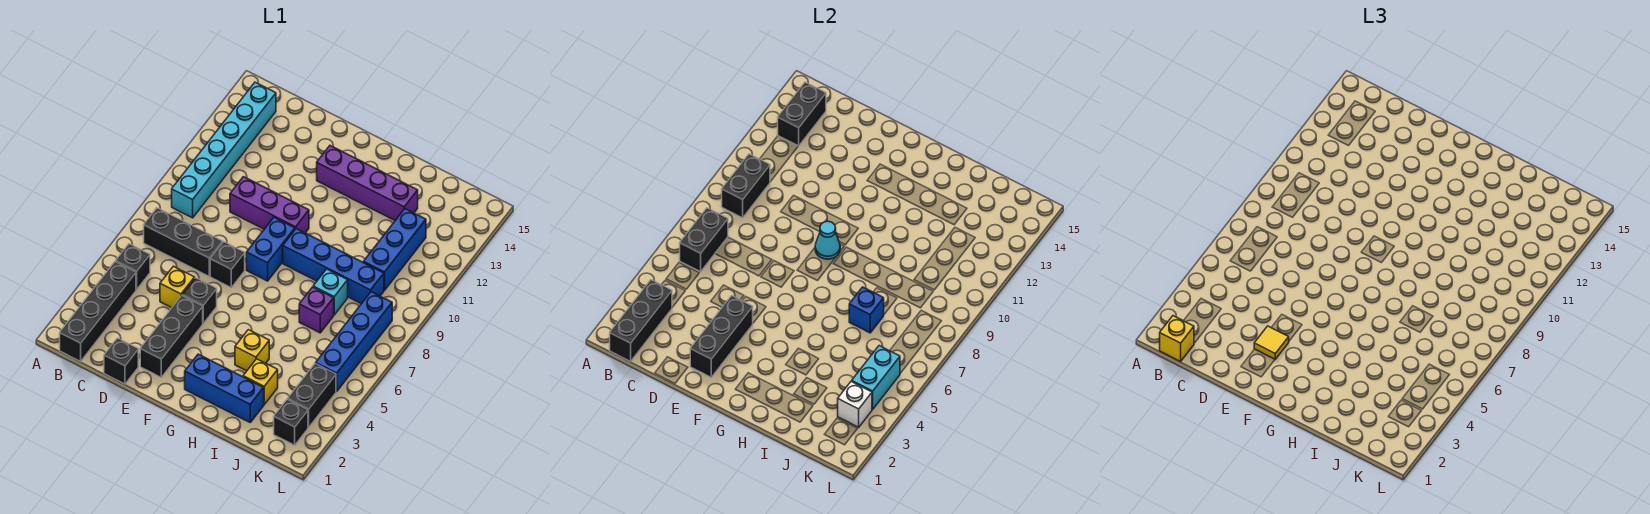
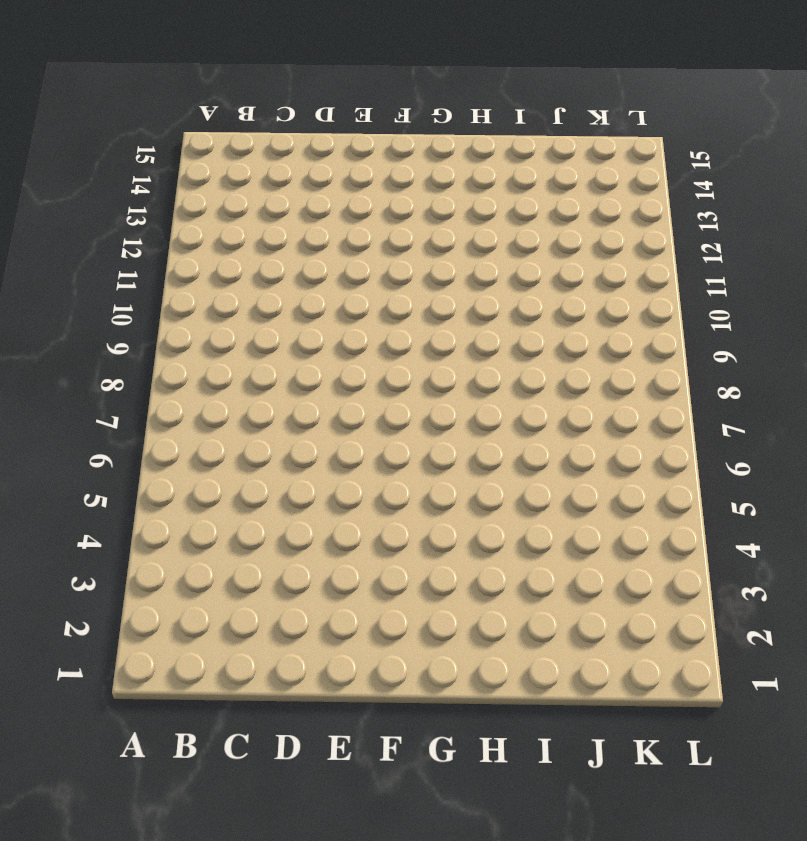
none -> black 1x4 brick [60,262,136,361]
none -> black 1x1 brick [116,244,150,290]
none -> black 1x3 brick [144,208,223,276]
none -> cyan 1x6 brick [172,82,276,218]

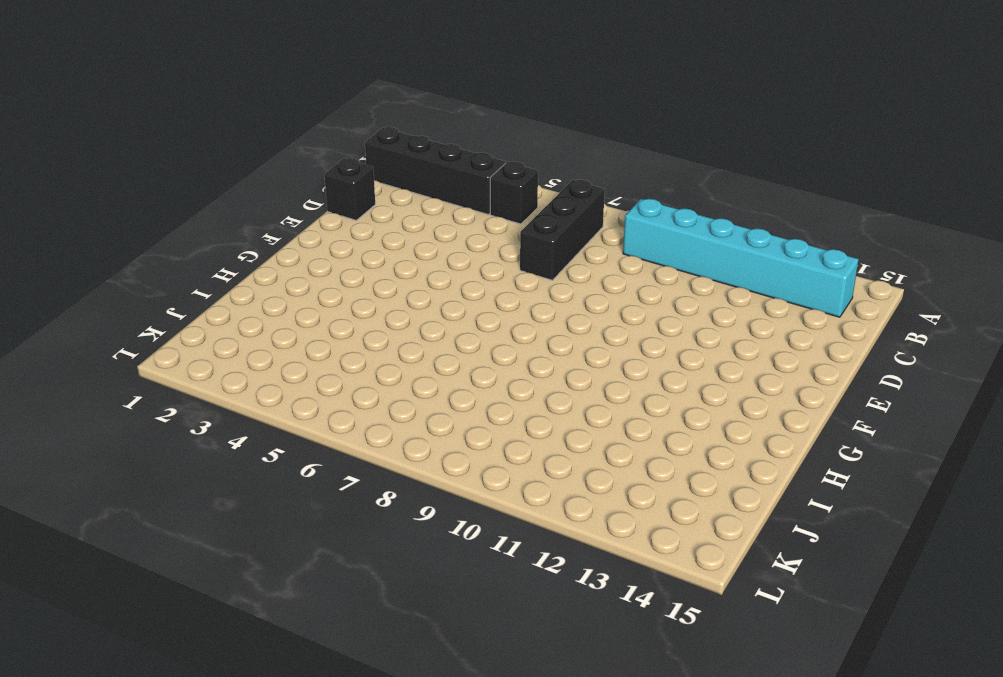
none -> yellow 1x1 brick [160,266,195,308]
none -> purple 1x3 brick [230,177,309,233]
none -> black 1x3 brick [140,296,203,377]
none -> black 1x1 brick [182,278,217,323]

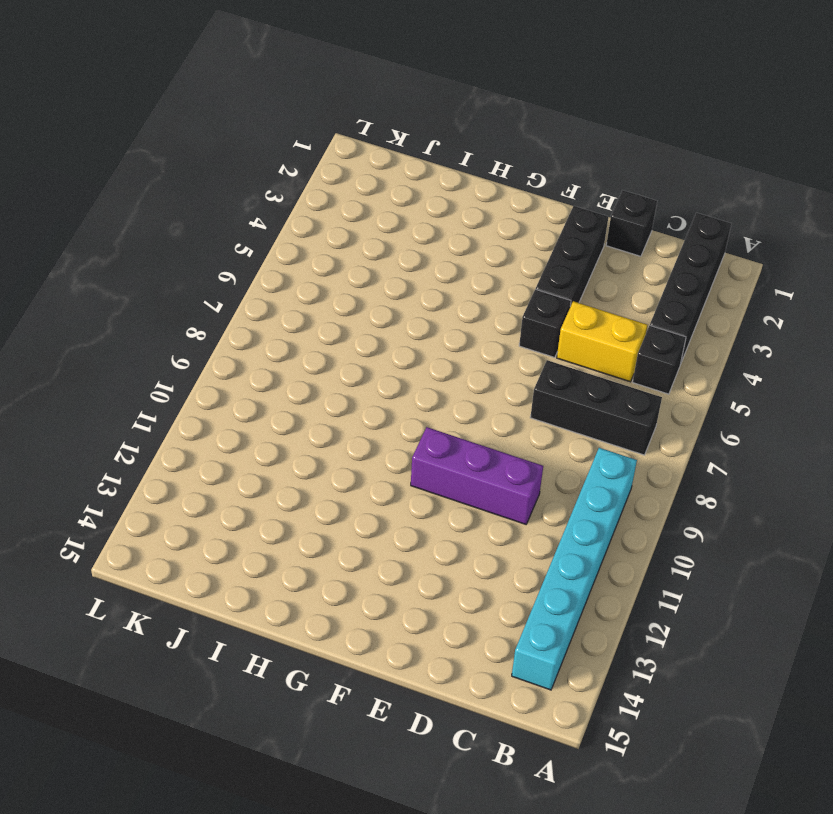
yellow 1x2 brick [557,301,647,382] -> yellow 1x1 brick [160,266,195,308]
none -> black 1x1 brick [210,242,245,287]
none -> blue 1x2 brick [246,217,295,281]
none -> purple 1x4 brick [317,146,418,220]
none -> blue 1x3 brick [185,354,264,422]

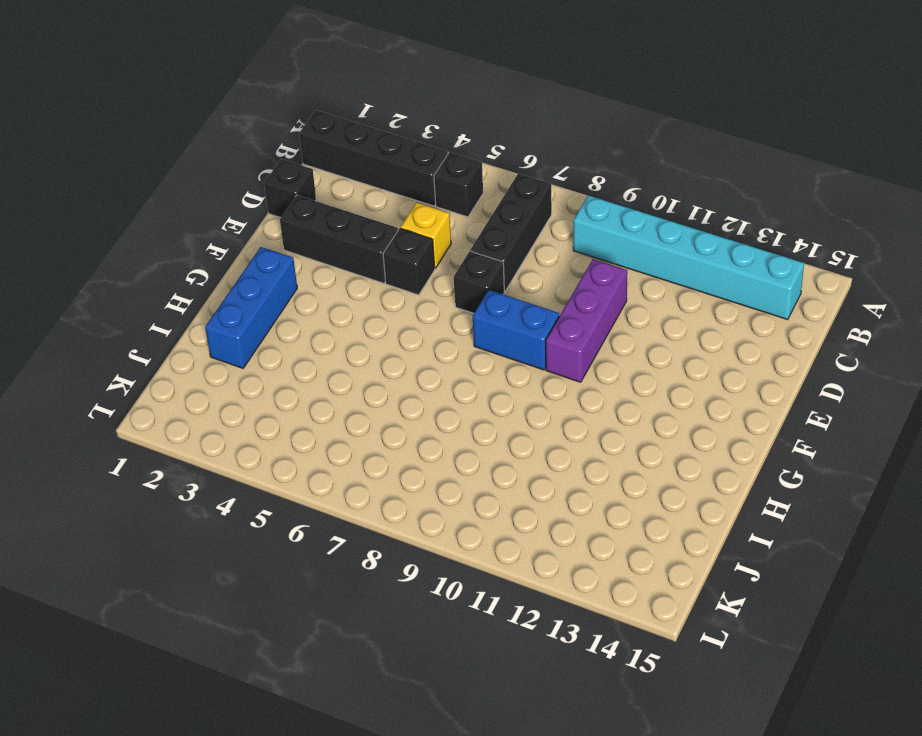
none -> purple 1x4 brick [317,146,418,220]
none -> blue 1x4 brick [283,229,384,304]
none -> yellow 1x1 brick [235,330,269,371]
none -> yellow 1x1 brick [243,359,278,405]

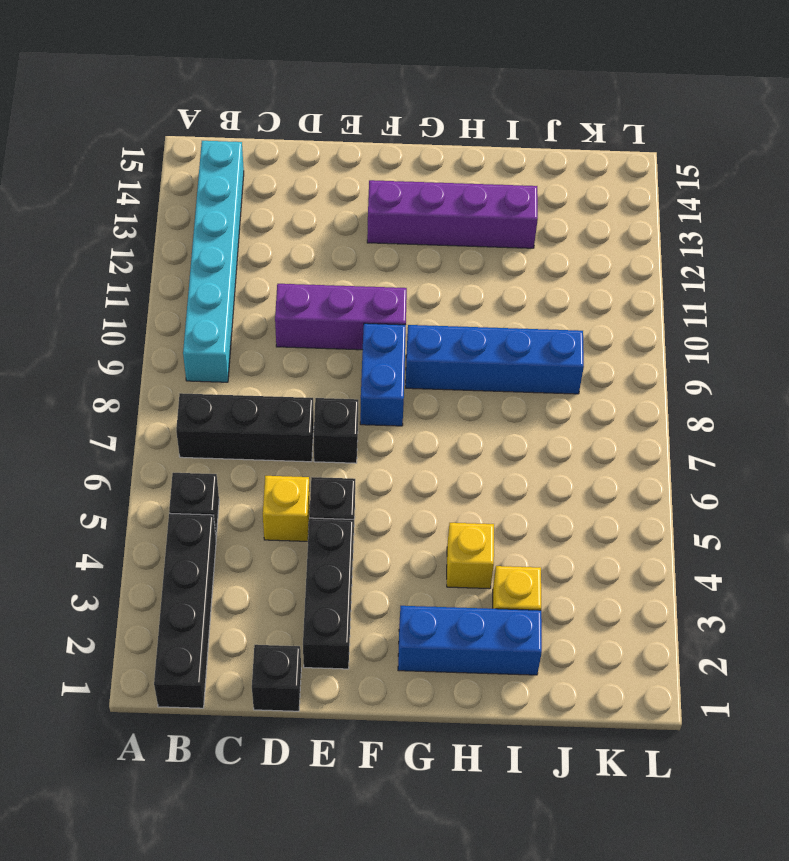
none -> purple 1x1 brick [299,287,334,333]
none -> cyan 1x1 brick [313,269,348,315]
none -> blue 1x3 brick [363,209,426,290]
none -> black 1x1 brick [274,399,308,445]

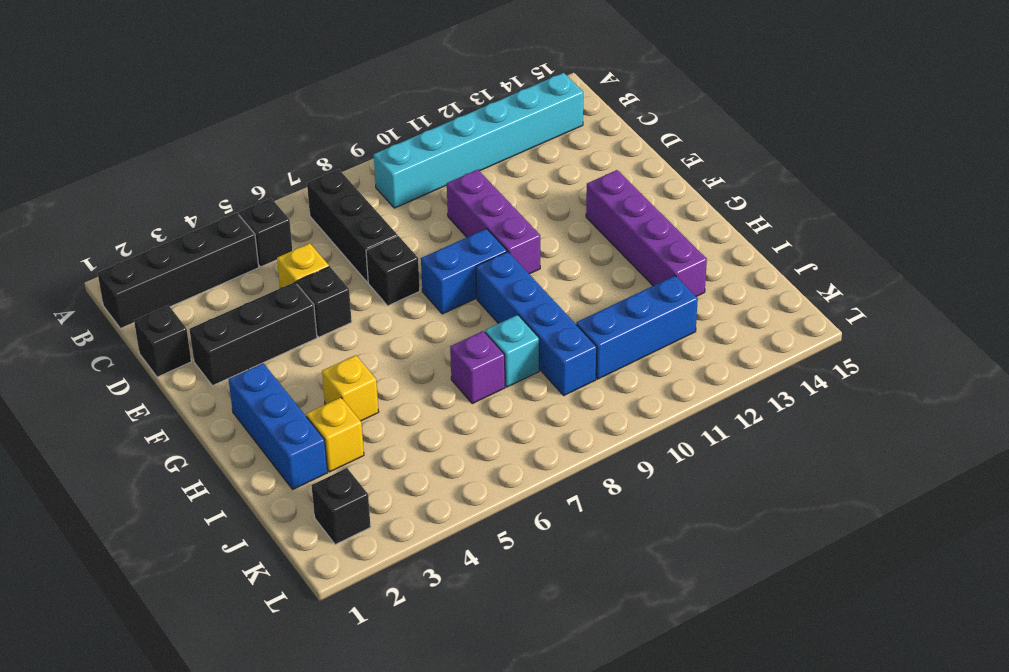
none -> black 1x2 brick [288,363,336,427]
none -> blue 1x4 brick [316,292,392,391]
none -> black 1x3 brick [610,280,672,361]
none -> black 1x2 brick [680,208,728,272]

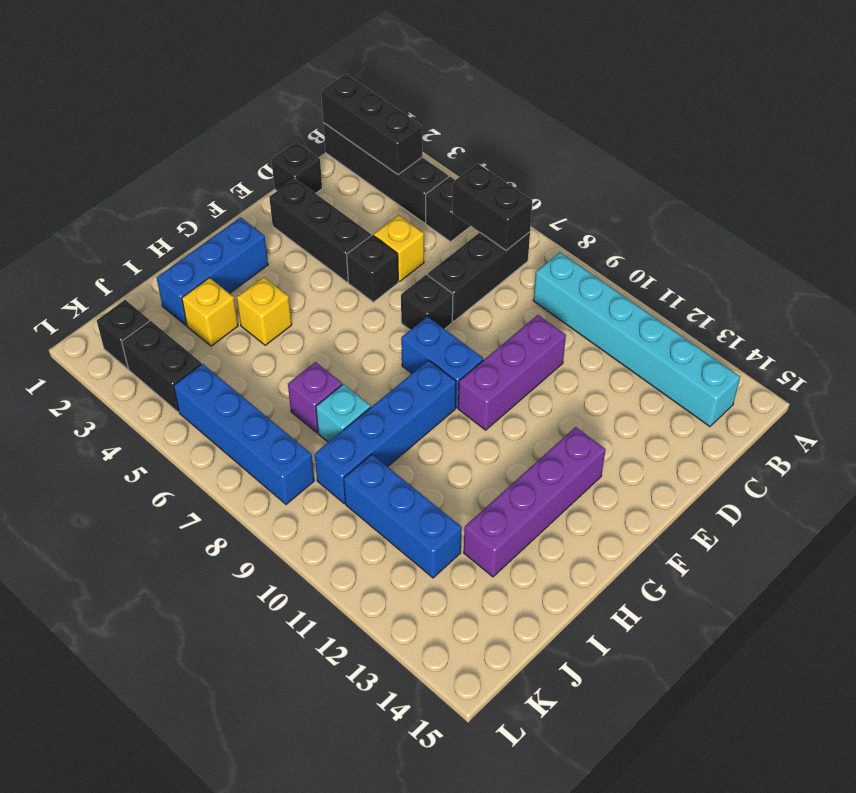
none -> black 1x2 brick [722,154,770,218]
none -> black 1x2 brick [778,82,826,146]
none -> black 1x3 brick [690,296,753,377]
none -> cyan 1x1 cone [815,221,840,259]

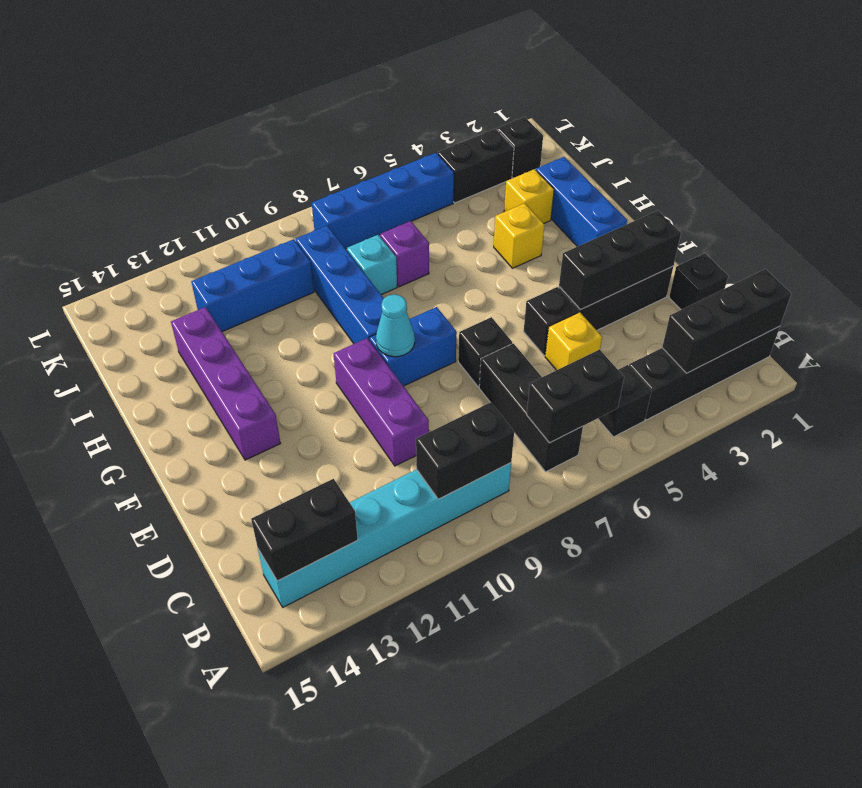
none -> blue 1x1 brick [849,287,884,333]
none -> white 1x1 brick [838,381,872,427]
none -> cyan 1x2 brick [852,346,900,409]
none -> yellow 1x1 brick [1160,316,1194,361]

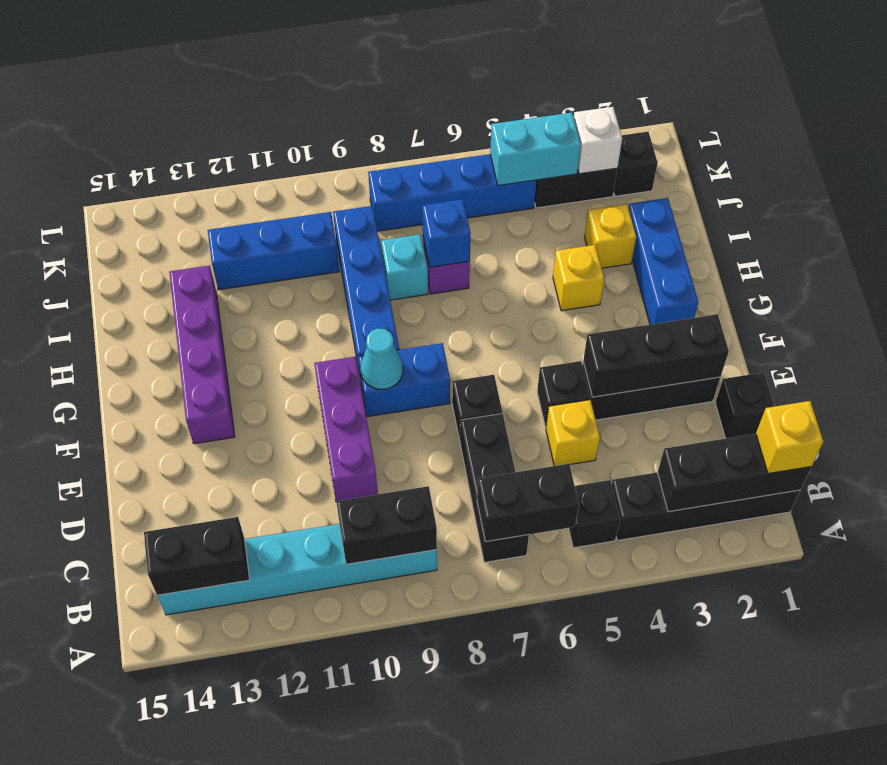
none -> yellow 1x1 tile [1254,326,1289,359]

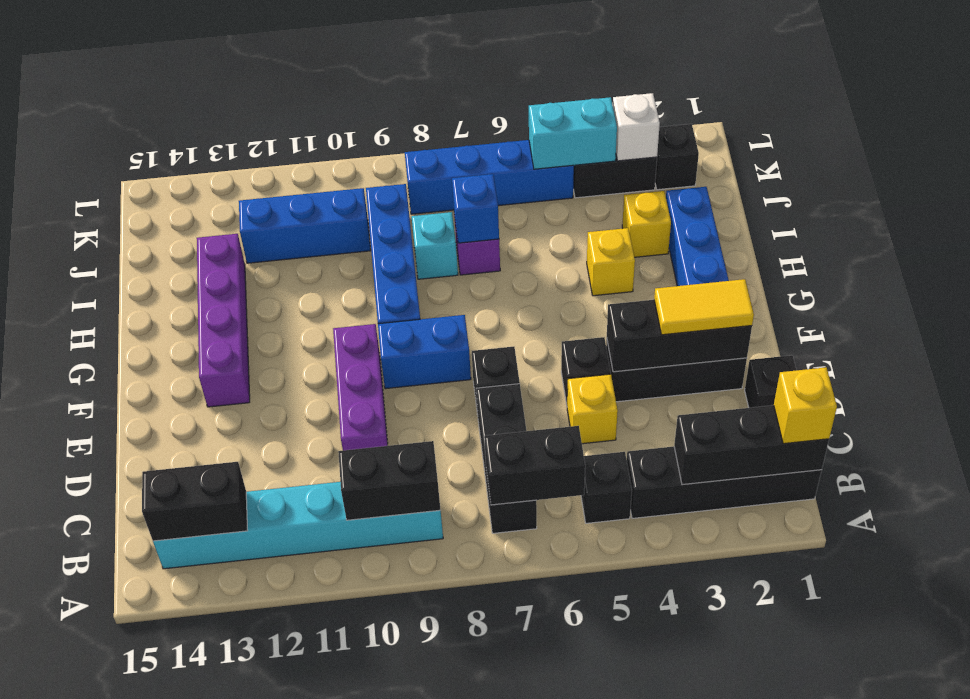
yellow 1x2 tile [654,279,754,335] -> yellow 1x1 tile [1254,326,1289,359]
none -> cyan 1x1 cone [815,221,840,259]

